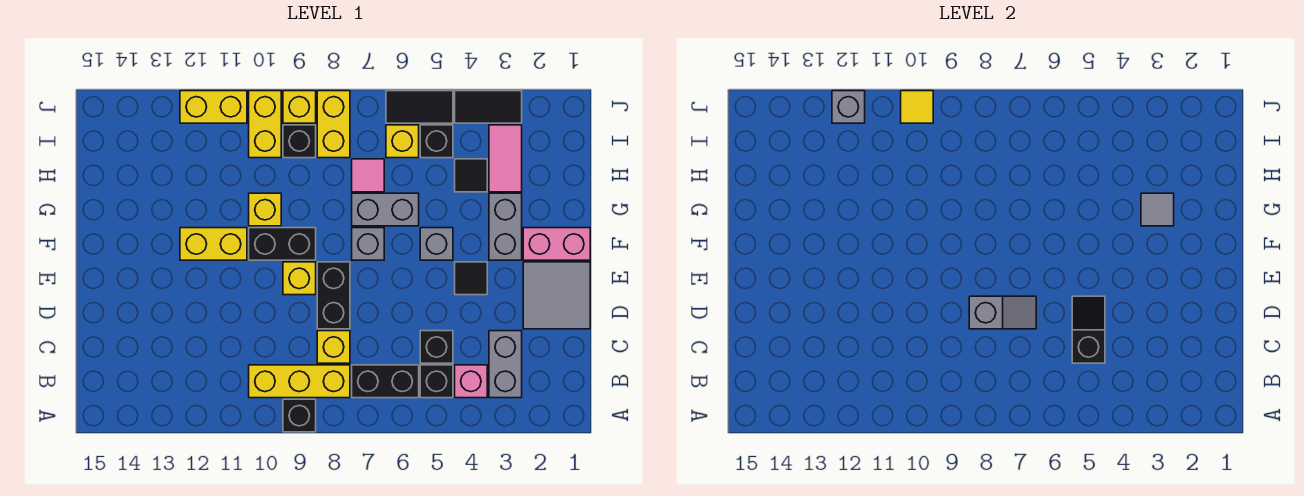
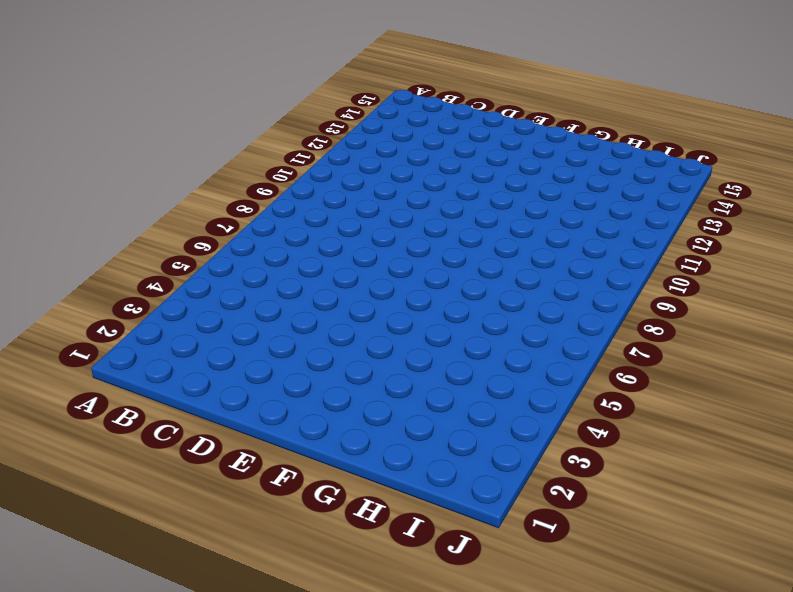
none -> black 1x1 brick [283,399,316,432]
none -> grey 1x2 brick [489,331,522,398]
none -> pink 1x1 brick [455,365,487,398]
none -> black 1x1 brick [420,365,453,398]

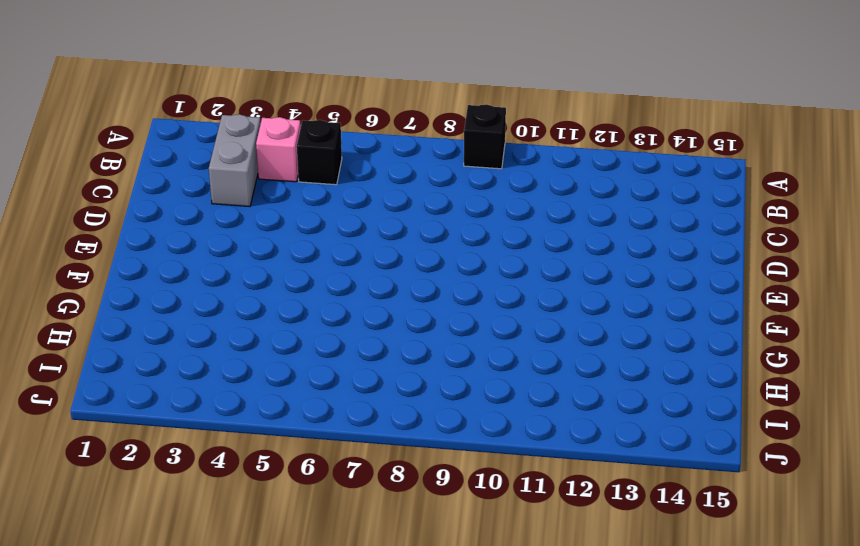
none -> black 1x2 brick [352,365,419,398]
none -> yellow 1x3 brick [249,365,350,398]
none -> black 1x1 brick [420,331,453,363]
none -> yellow 1x1 brick [317,331,350,363]

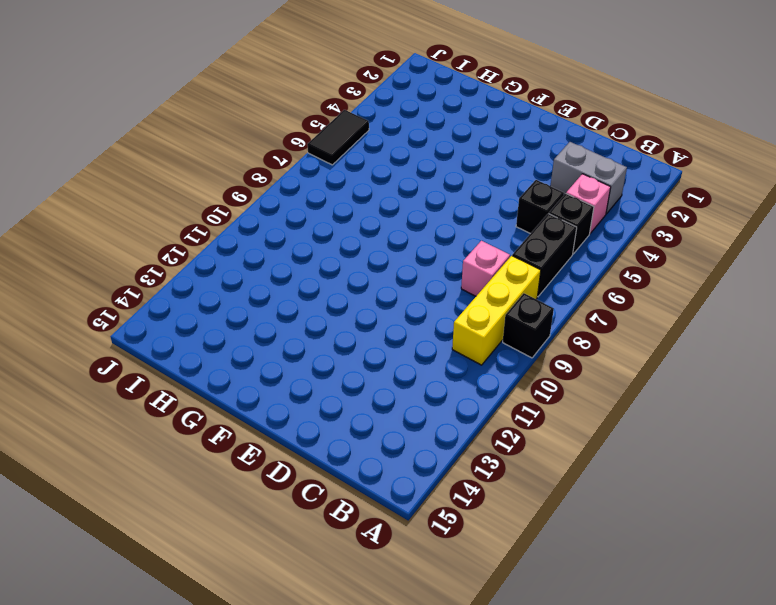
pink 1x1 brick [461,241,510,296] -> yellow 1x1 brick [317,331,350,363]
none -> grey 2x2 tile [523,262,590,329]
none -> black 1x2 brick [317,262,350,329]
none -> black 1x1 tile [455,262,487,295]
none -> yellow 1x1 brick [283,262,316,295]

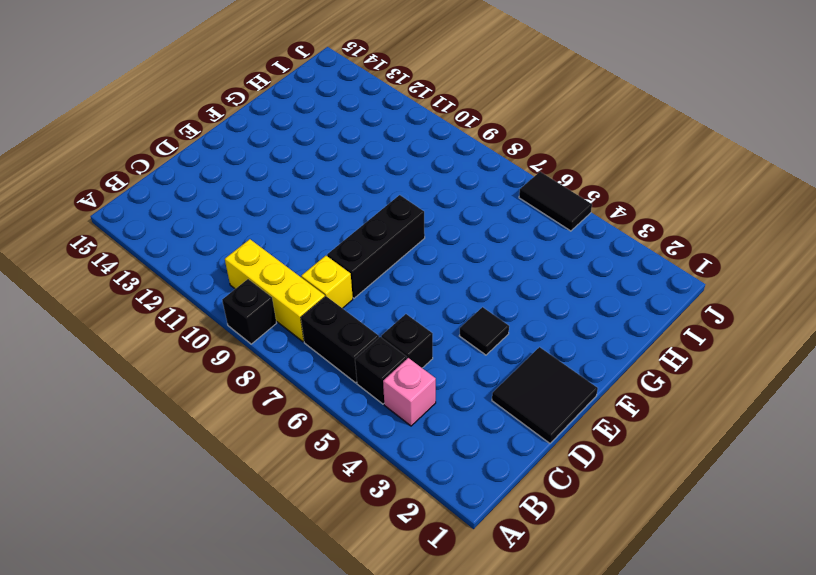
black 2x2 tile [492,347,598,443] -> grey 2x2 tile [523,262,590,329]
black 1x3 brick [327,195,425,298] -> black 1x2 brick [317,262,350,329]
none -> grey 1x2 brick [489,331,522,398]
none -> yellow 1x1 brick [283,262,316,295]
none -> pink 1x2 brick [523,228,590,260]
none -> grey 1x2 brick [489,193,522,260]

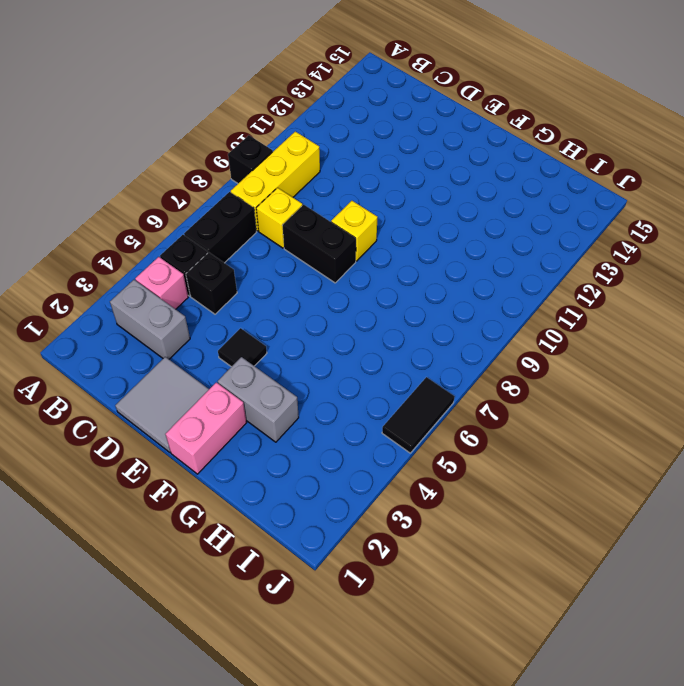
none -> grey 1x1 brick [420,228,453,260]
none -> grey 1x1 brick [352,228,384,260]
none -> black 1x2 brick [249,228,316,260]
none -> yellow 1x2 brick [180,228,247,260]

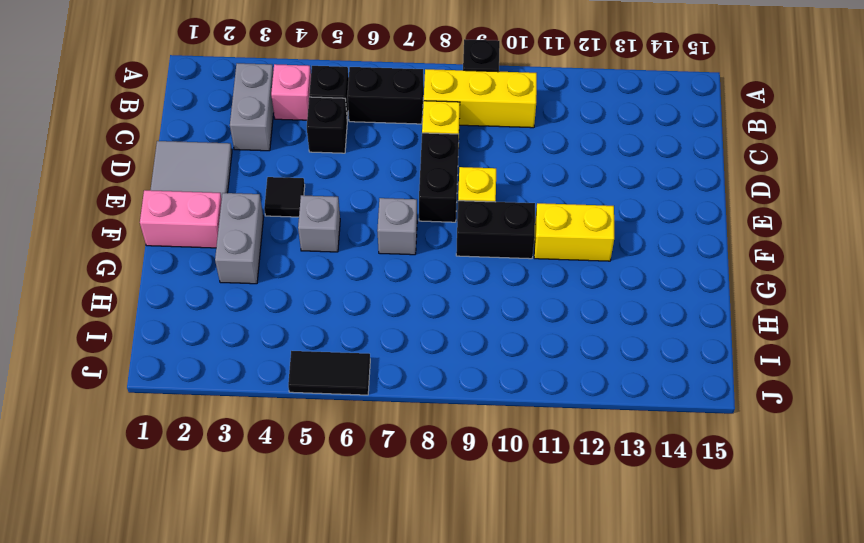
none -> grey 1x2 brick [352,193,419,226]
none -> yellow 1x1 brick [249,193,281,226]
none -> pink 1x2 tile [489,125,522,192]
none -> black 1x1 tile [455,159,487,192]

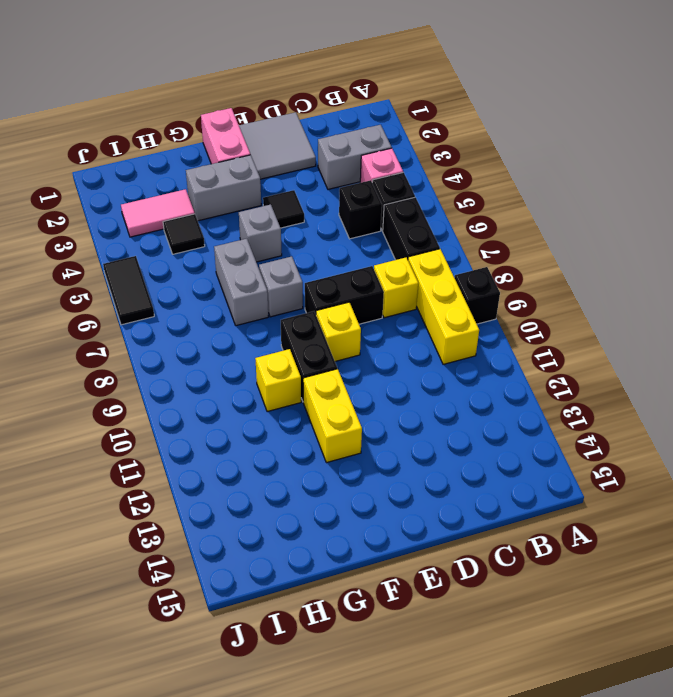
none -> pink 1x1 tile [352,159,384,192]
none -> black 1x1 brick [420,125,453,158]
none -> yellow 1x1 brick [386,125,419,158]
none -> yellow 1x2 brick [317,91,350,158]

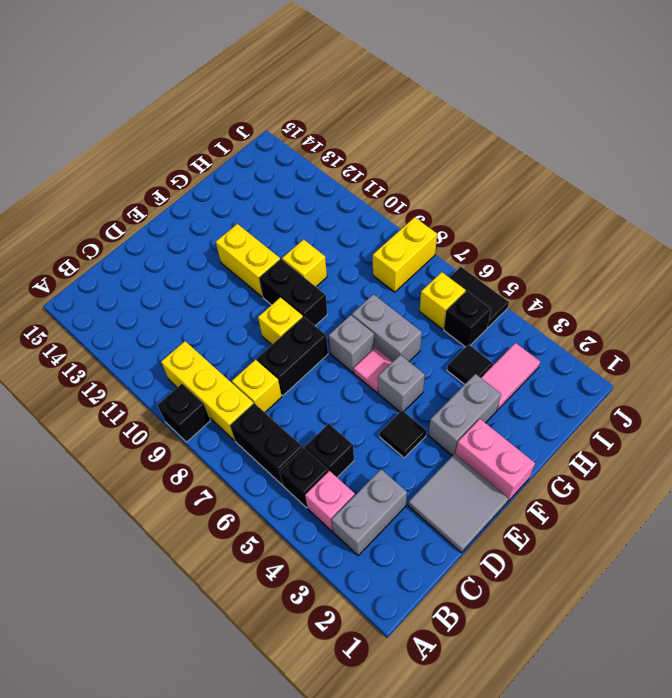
pink 1x1 tile [354,348,393,393] -> pink 1x1 tile moved to [352,159,384,192]
none -> black 1x1 brick [283,125,316,158]
none -> yellow 1x2 brick [249,91,281,158]
none -> black 1x2 tile [455,91,522,123]
none -> yellow 1x1 brick [283,91,316,123]

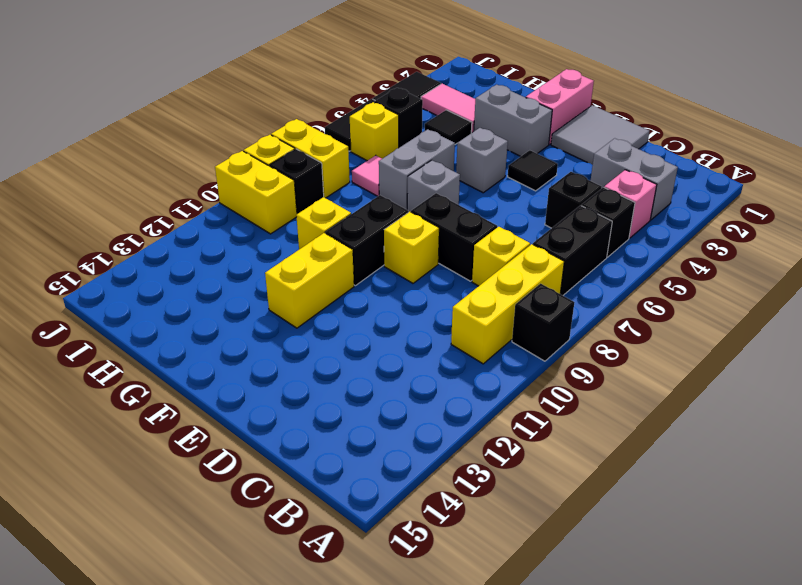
none -> yellow 1x2 brick [180,91,247,123]
none -> black 1x2 slope [1072,296,1105,363]
none -> grey 1x2 slope [969,296,1036,329]
none -> grey 1x1 tile [1141,193,1174,226]

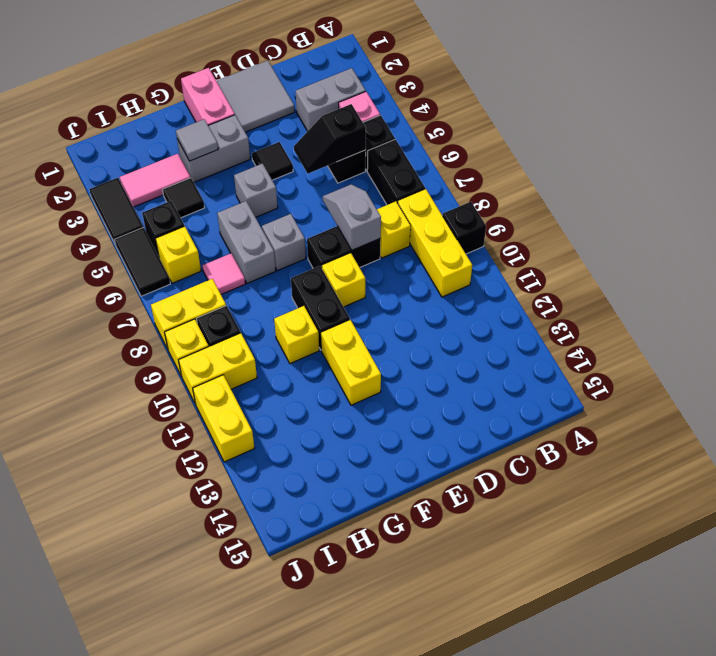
none -> yellow 1x1 tile [901,91,933,123]
none -> grey 1x1 brick [832,91,865,123]

